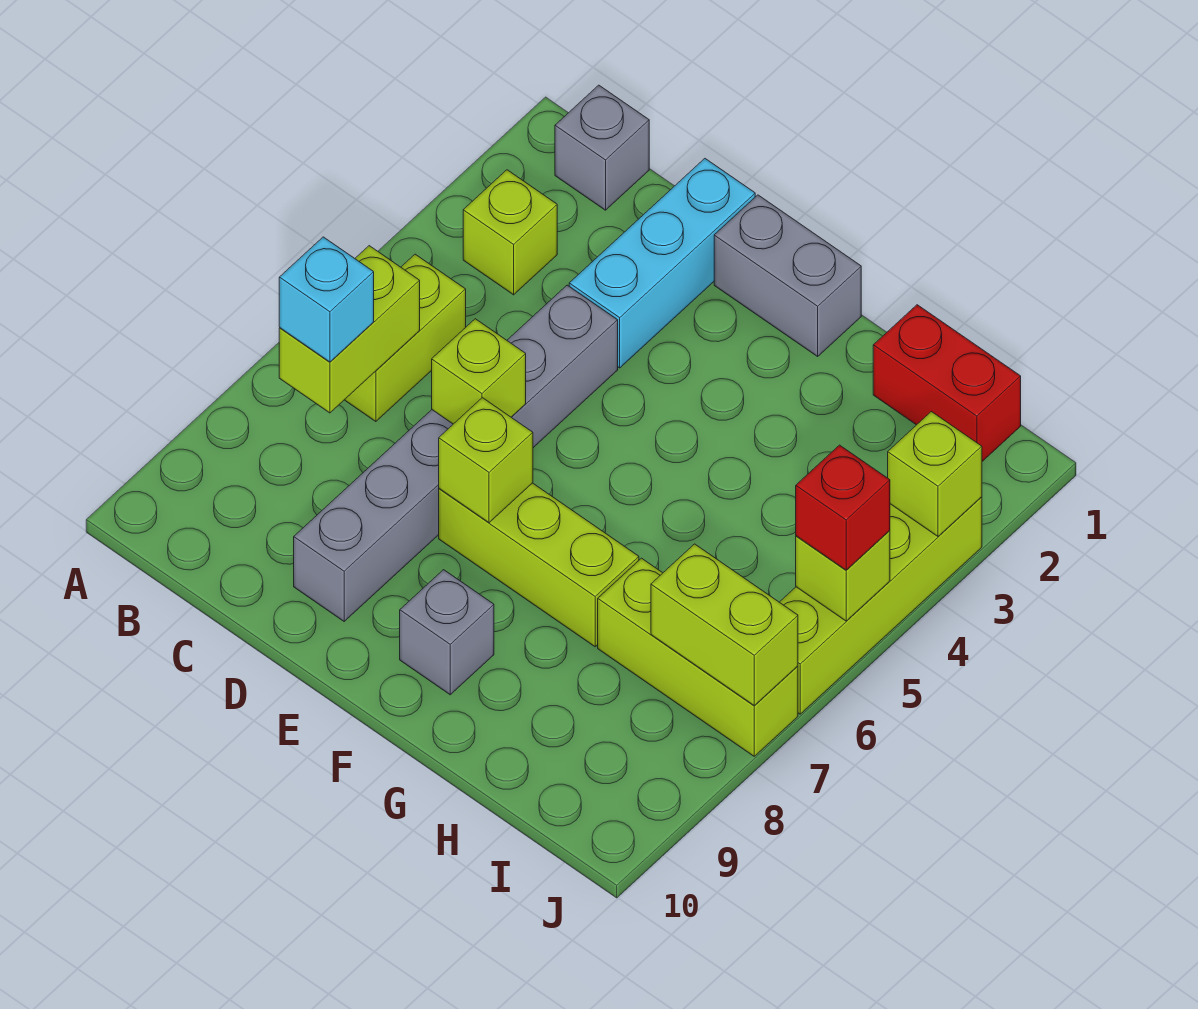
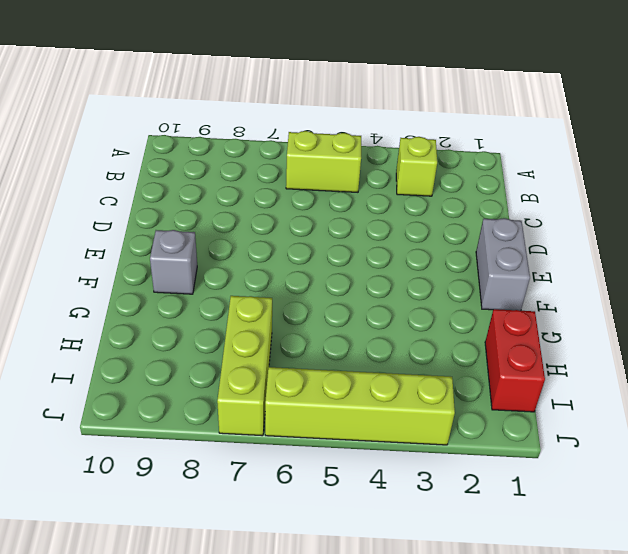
none -> grey 1x1 brick [555,85,649,210]
none -> cyan 1x3 brick [569,159,755,368]
none -> grey 1x6 brick [294,285,618,621]

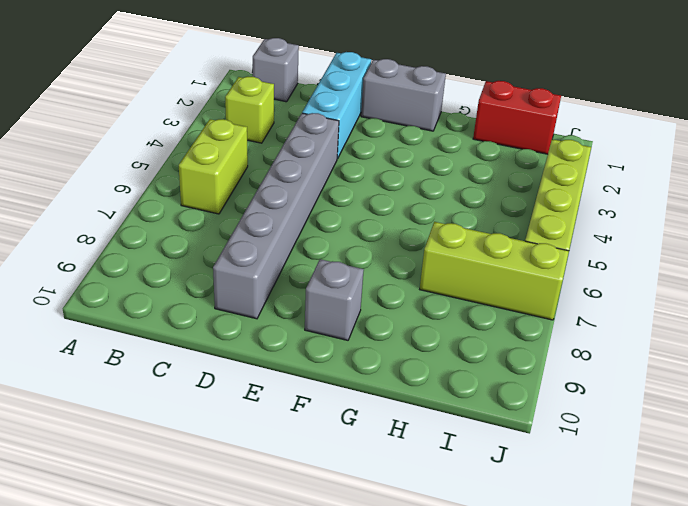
none -> lime 1x3 brick [439,483,639,647]
none -> lime 1x2 brick [279,246,420,413]
none -> lime 1x1 brick [432,319,526,424]

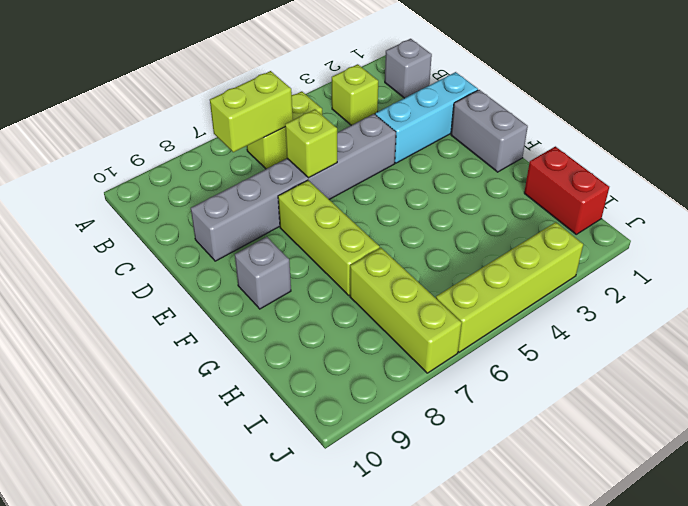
none -> lime 1x1 brick [439,398,533,523]
none -> lime 1x2 brick [651,544,798,705]
none -> lime 1x1 brick [888,412,982,536]

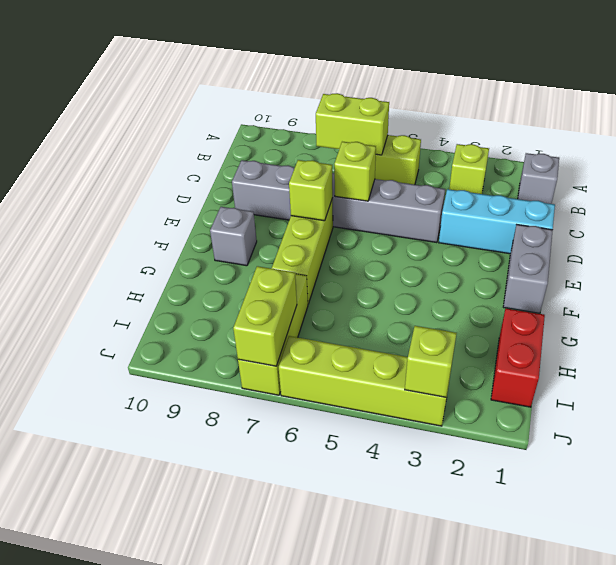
none -> lime 1x1 brick [796,531,890,621]
none -> cyan 1x1 brick [279,237,374,362]
none -> red 1x1 brick [796,445,890,570]

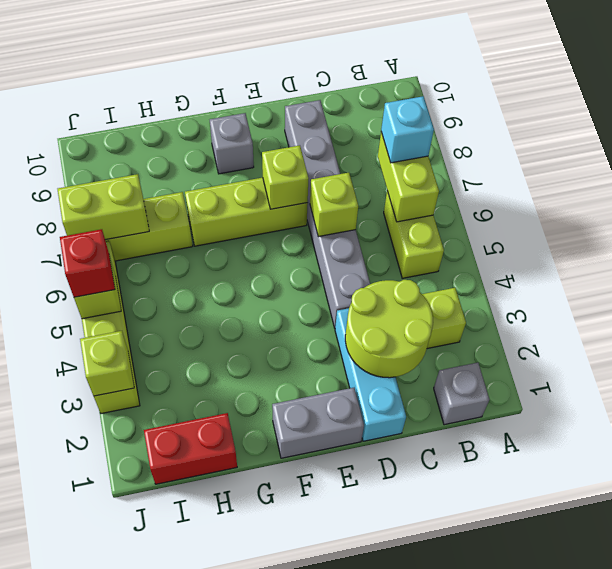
lime 2x2 round brick [345,280,433,378] -> none

